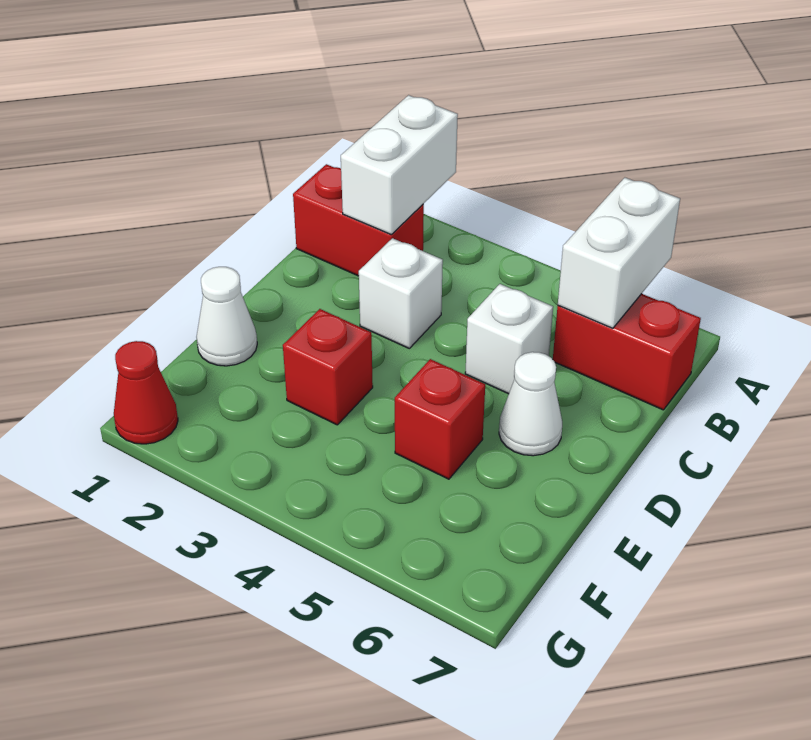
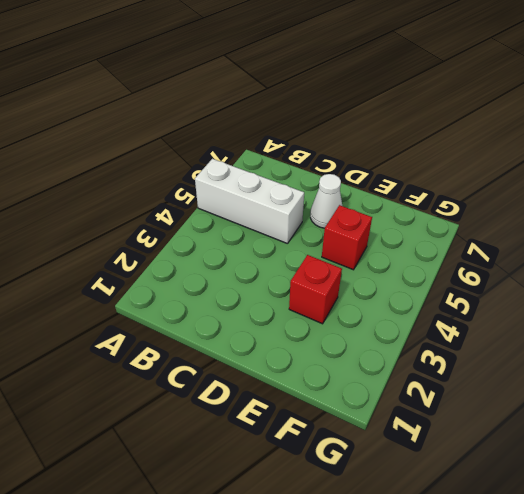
white 1x3 brick [195,159,304,244] -> white 1x1 brick [465,284,553,394]
none -> red 1x2 brick [293,164,424,276]
none -> red 1x2 brick [553,294,701,410]

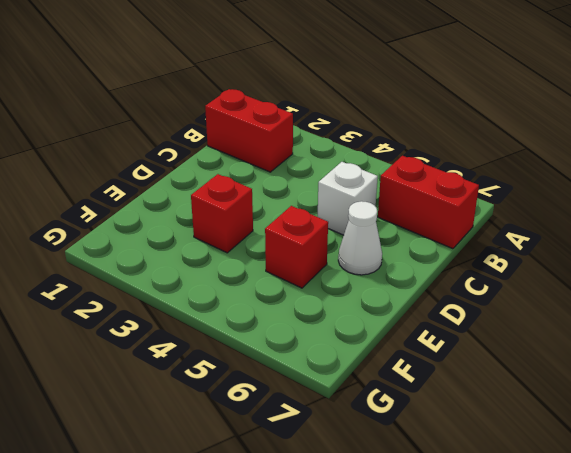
none -> white 1x1 brick [359,238,443,348]
none -> white 1x1 cone [197,267,257,366]

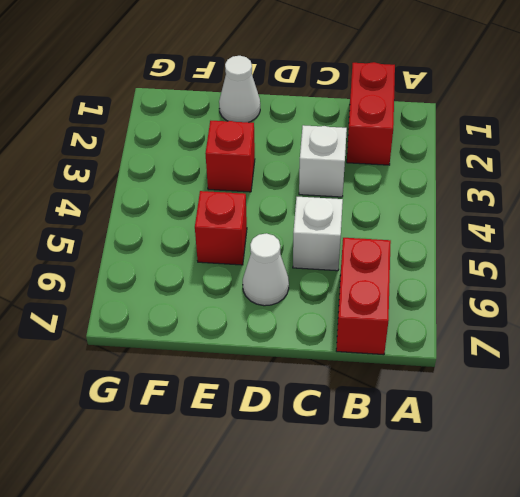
none -> red 1x1 cone [114,341,178,444]
none -> white 1x2 brick [341,95,458,234]

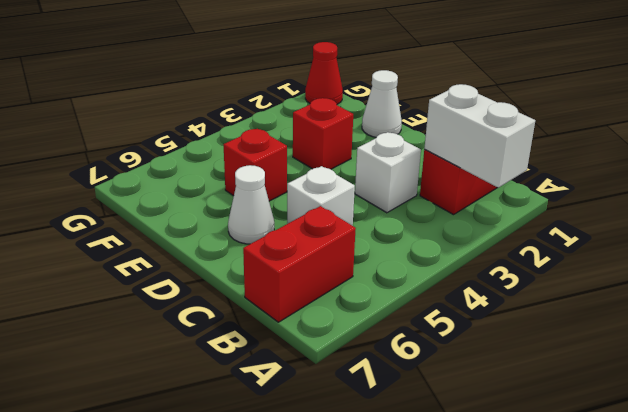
none -> white 1x2 brick [558,178,680,328]

